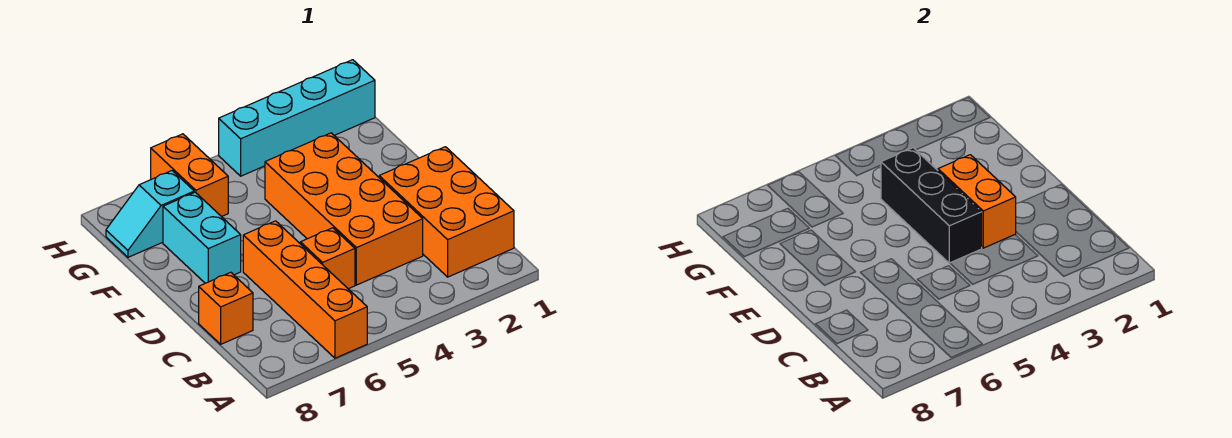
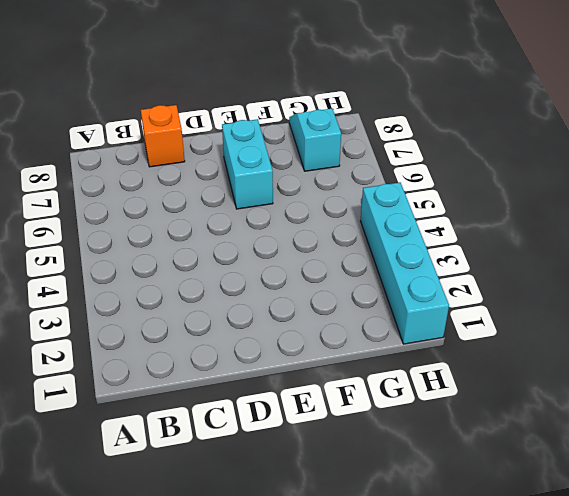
cyan 1x2 brick [222,119,273,209] -> cyan 1x2 brick turned to [163,192,241,283]
none -> orange 1x4 brick [243,221,367,358]
none -> orange 2x3 brick [379,147,514,277]

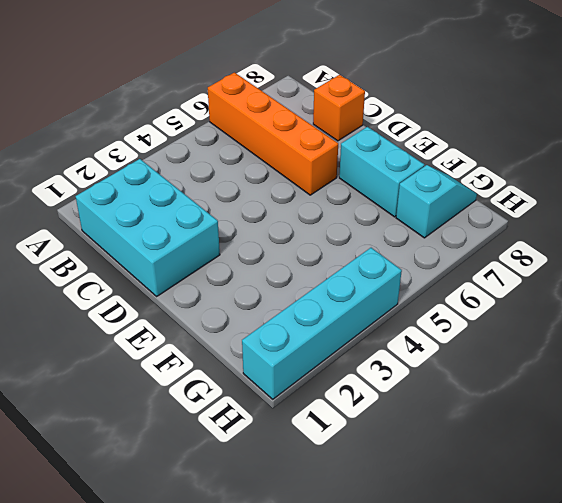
cyan 2x3 brick [76,159,220,296] -> orange 2x3 brick [379,147,514,277]
none -> orange 2x4 brick [265,133,423,285]
none -> orange 1x1 brick [300,228,355,289]

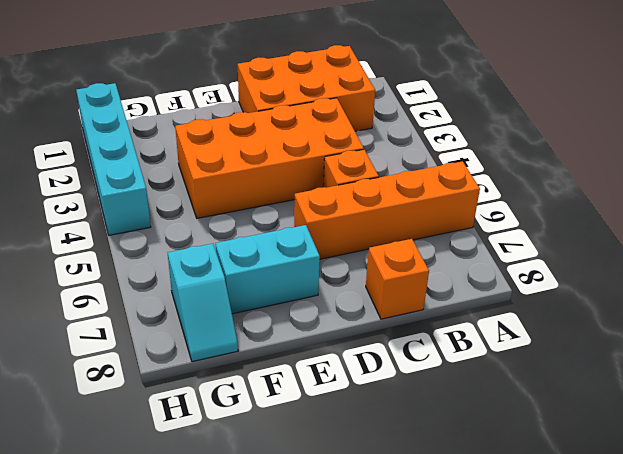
none -> orange 1x2 brick [151,134,228,217]
none -> orange 1x2 brick [938,155,1016,248]

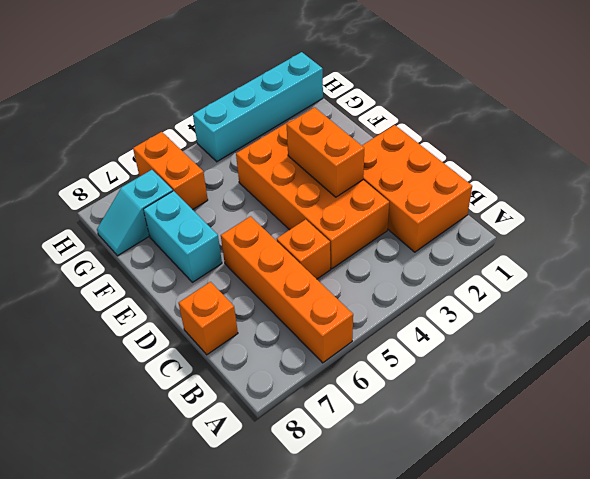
none -> black 1x3 brick [881,148,982,263]

